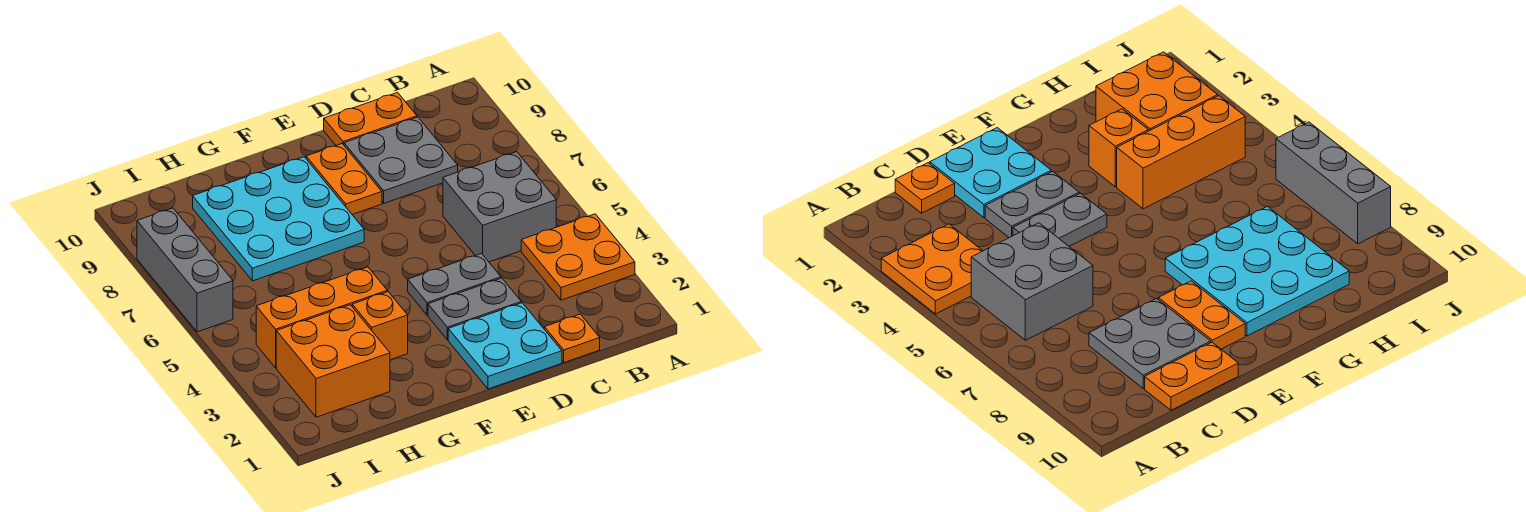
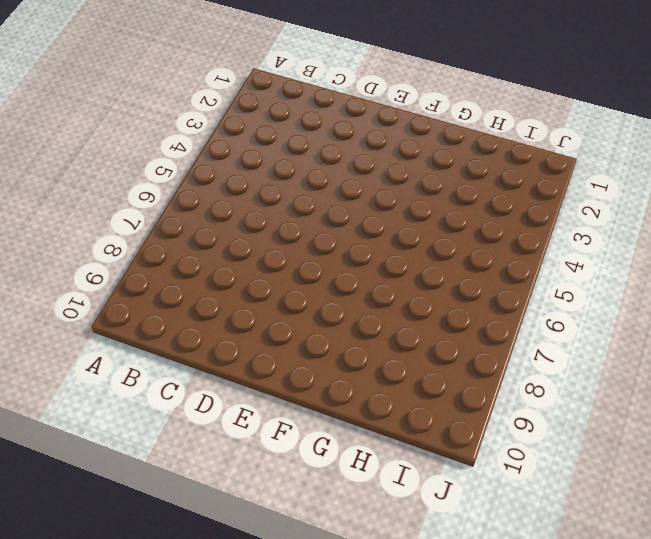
none -> orange 2x2 plate [521,214,635,300]
none -> grey 2x2 brick [443,152,556,262]
none -> orange 1x1 plate [544,314,600,363]

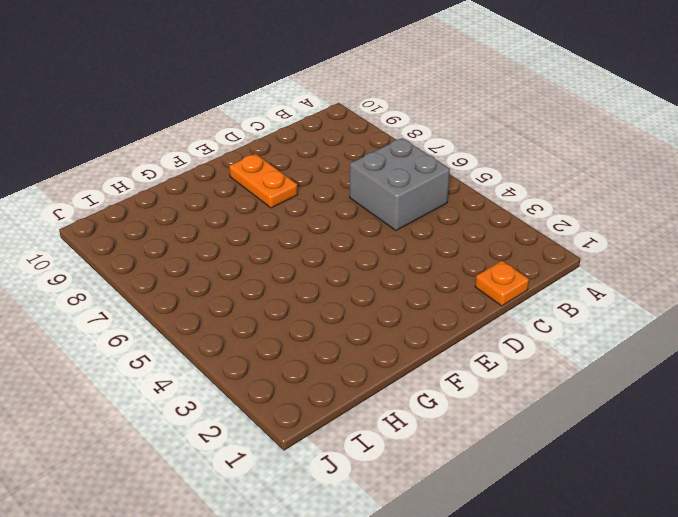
none -> orange 2x2 plate [521,214,635,300]
none -> grey 2x2 plate [344,117,458,203]
none -> orange 1x2 plate [324,93,417,145]

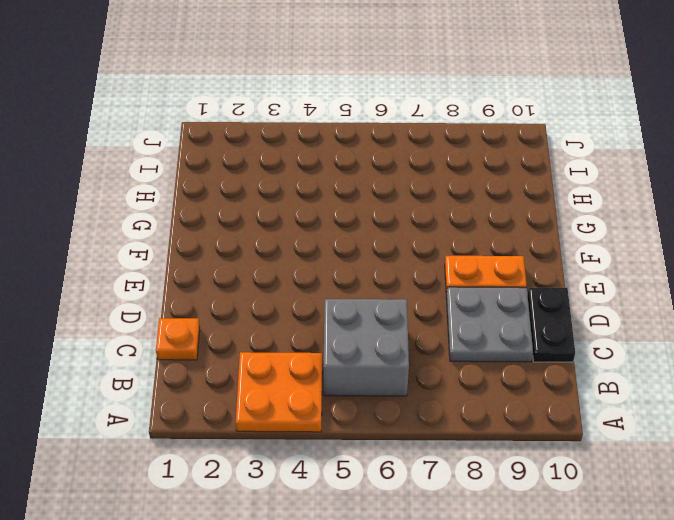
black 1x2 plate [528,288,575,362] -> orange 1x2 plate [324,93,417,145]
none -> cyan 2x2 plate [448,303,562,389]
none -> grey 1x2 plate [428,278,521,340]
none -> grey 1x2 plate [408,254,501,315]

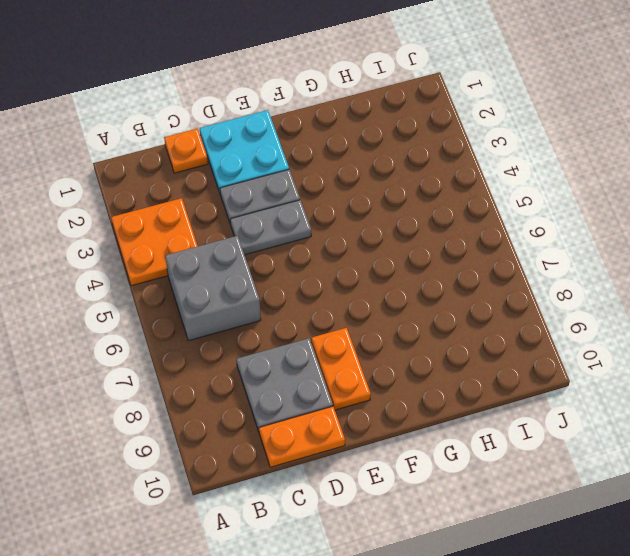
none -> cyan 3x3 plate [193,157,364,281]
none -> orange 1x1 brick [352,292,408,360]
none -> orange 1x3 brick [256,267,387,368]

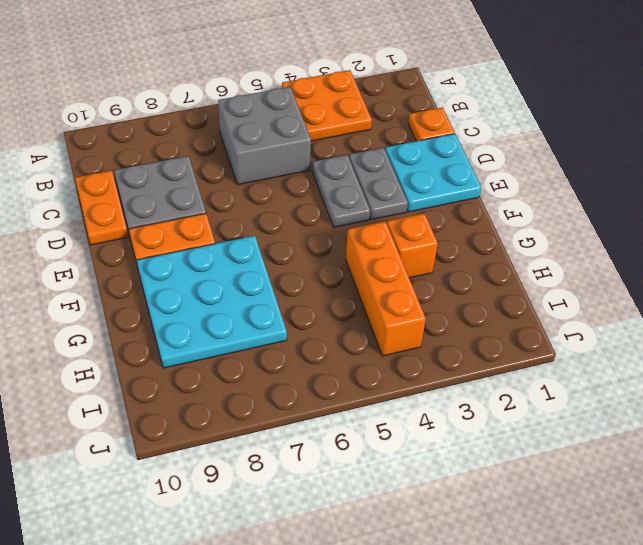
none -> orange 2x2 brick [276,305,390,417]
none -> grey 1x3 brick [137,208,233,332]

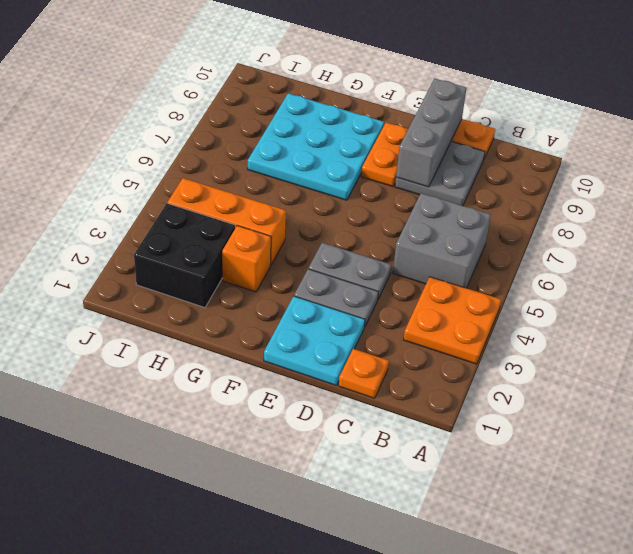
grey 1x3 brick [396,79,466,187] -> grey 1x3 brick moved to [137,208,233,332]
black 2x2 brick [134,203,235,308] -> orange 2x2 brick [276,305,390,417]

